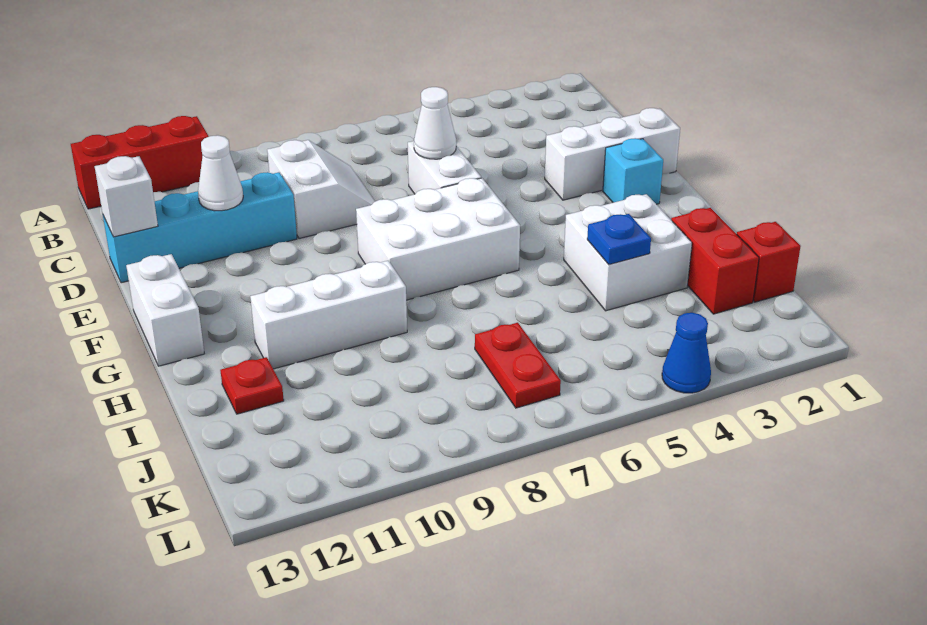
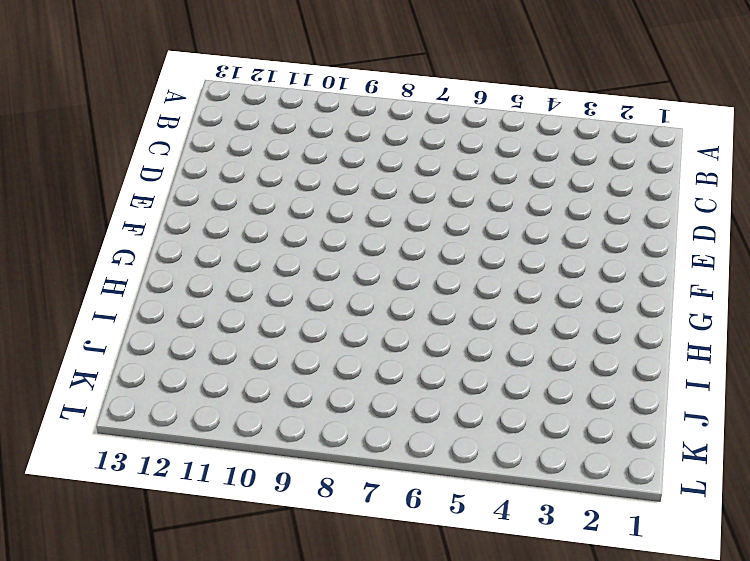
none -> red 1x3 brick [71,116,209,209]
none -> white 2x2 slope [267,140,375,239]
none -> white 1x2 brick [408,141,481,194]

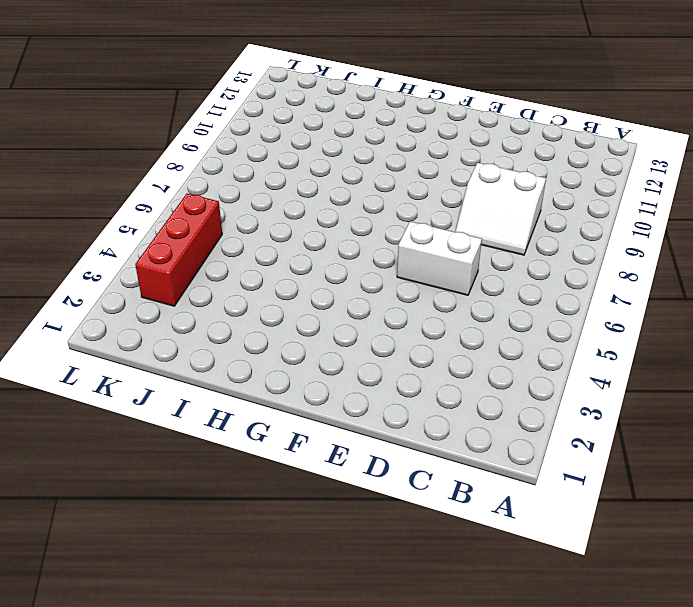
red 1x3 brick [135,194,222,306] -> red 1x3 brick moved to [71,116,209,209]
none -> cyan 1x4 brick [103,172,297,283]
none -> white 1x3 brick [545,108,680,200]
none -> cyan 1x1 brick [603,138,663,204]

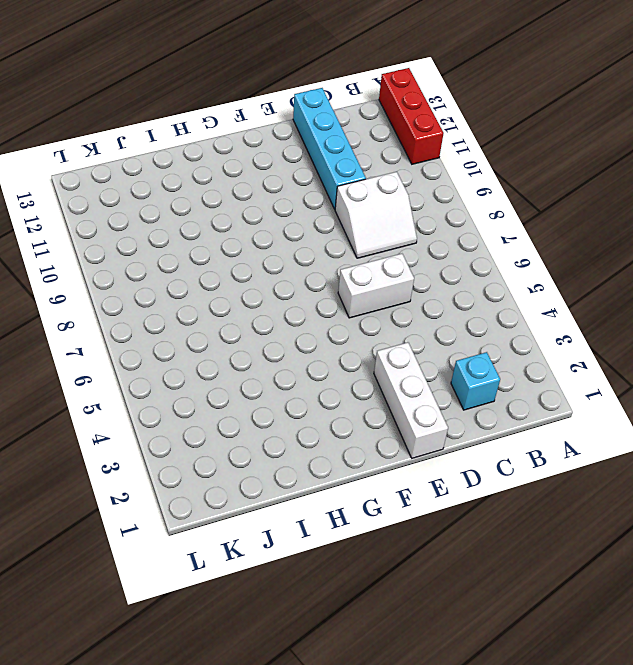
cyan 1x1 brick [451,352,500,410] -> cyan 1x1 brick moved to [603,138,663,204]
none -> white 2x3 brick [356,178,520,300]
none -> white 1x2 brick [126,254,204,366]
none -> white 2x2 brick [564,194,692,311]

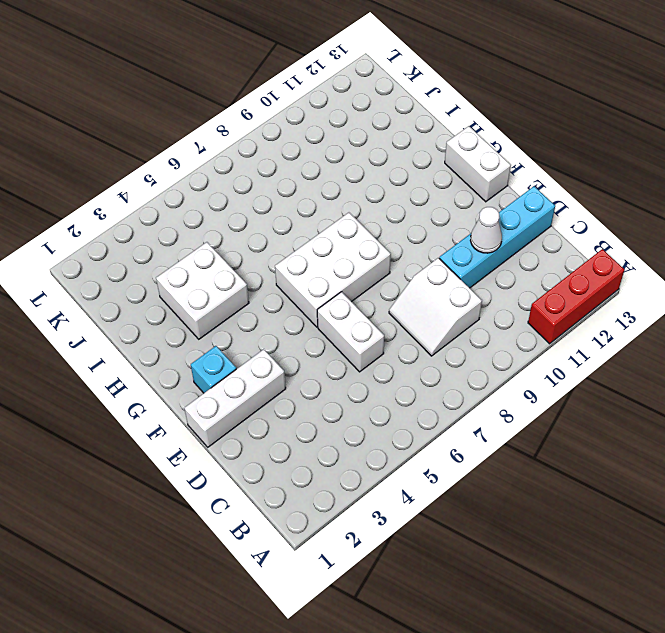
none -> white 1x3 brick [250,261,407,369]
none -> red 1x2 brick [671,208,759,314]
none -> red 1x1 plate [220,357,284,414]

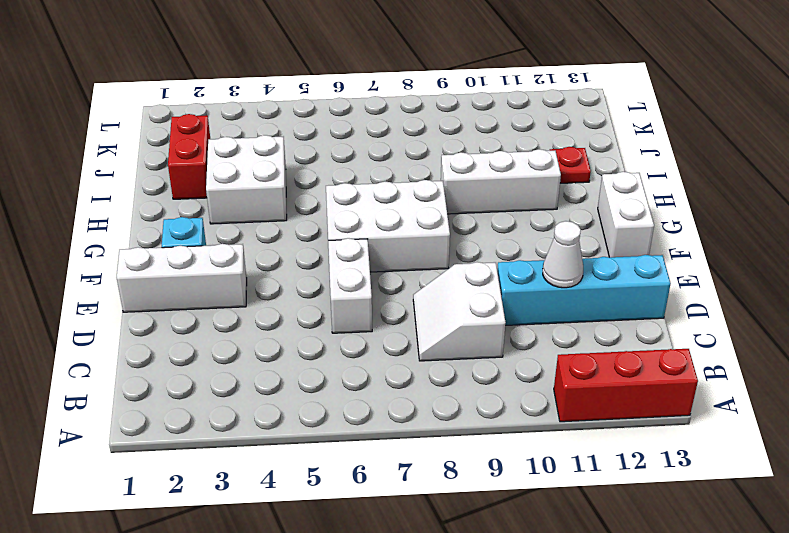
none -> red 1x1 brick [737,222,801,302]
none -> red 1x2 plate [475,323,561,408]
none -> blue 1x1 cone [662,313,711,393]

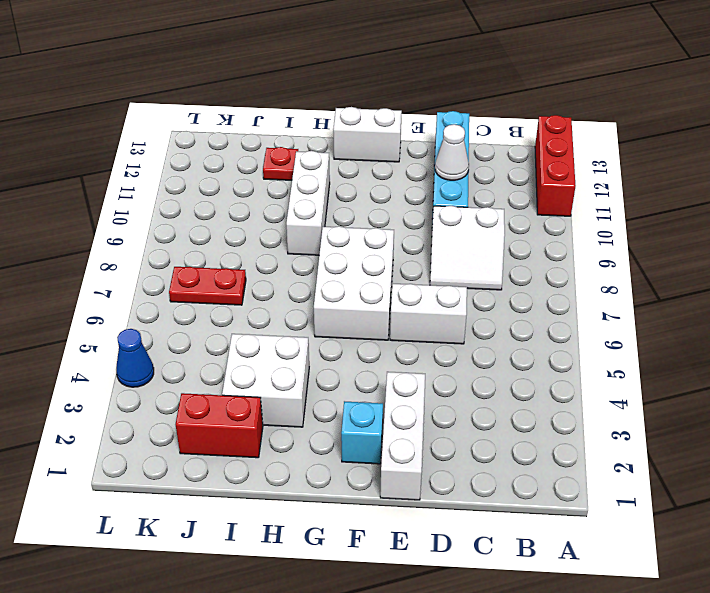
none -> red 1x1 brick [737,222,801,302]
none -> white 1x1 cone [414,87,456,159]
none -> white 1x1 brick [95,156,158,237]

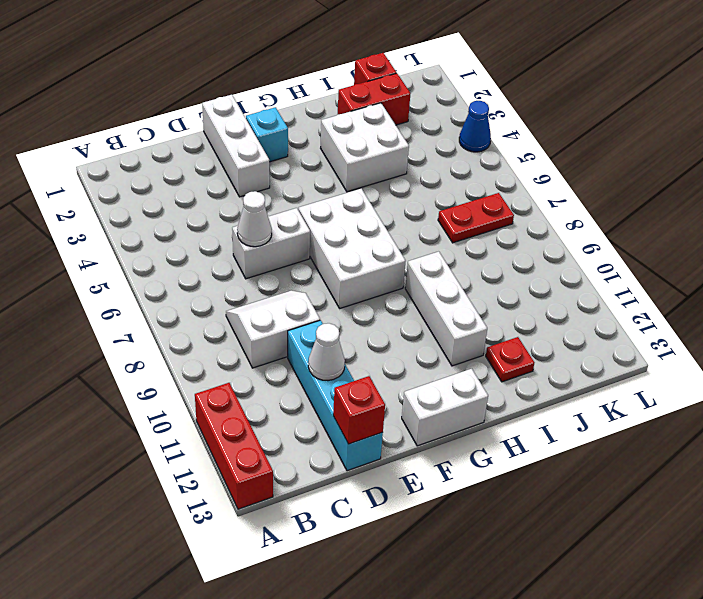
red 1x1 brick [333,376,385,444] -> white 1x1 brick [95,156,158,237]
none -> blue 1x1 plate [587,214,651,264]

